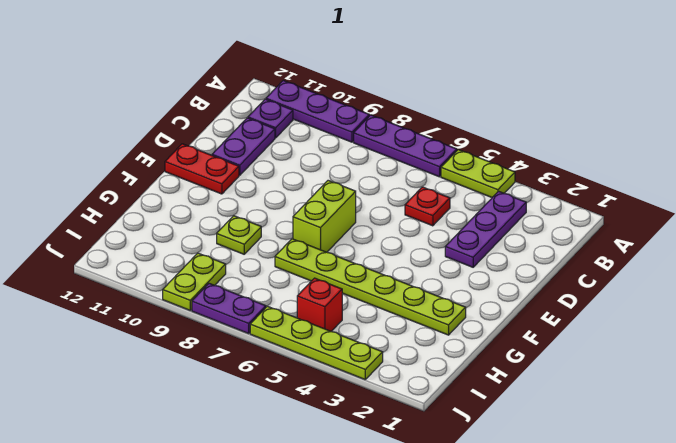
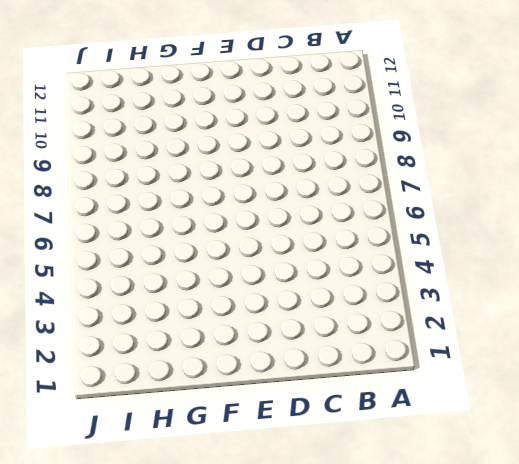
none -> lime 1x2 plate [441,150,515,197]
none -> purple 1x3 plate [354,115,457,177]
none -> purple 1x3 plate [266,81,369,142]

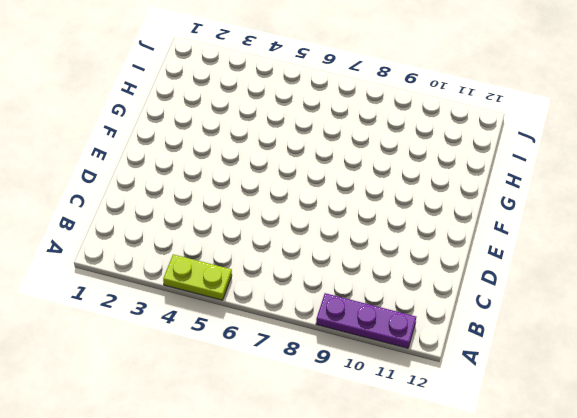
none -> purple 1x3 plate [354,115,457,177]
none -> purple 1x3 plate [445,191,526,267]
none -> purple 1x1 plate [248,99,293,138]

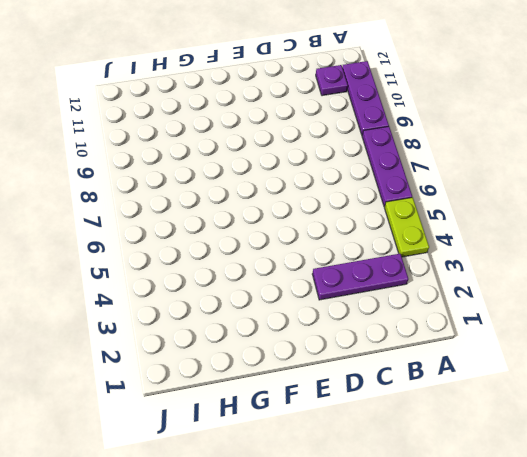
none -> red 1x1 plate [405,187,450,226]
none -> purple 1x2 plate [212,118,275,175]
none -> lime 1x2 brick [293,180,356,252]

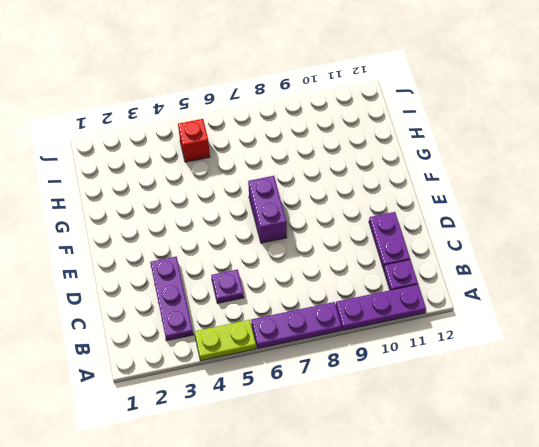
purple 1x1 plate [211,269,244,303] -> red 1x1 plate [405,187,450,226]
purple 1x2 brick [248,176,287,243] -> lime 1x2 brick [293,180,356,252]
none -> red 1x2 plate [165,144,239,194]
none -> lime 1x6 plate [275,239,466,335]
none -> lime 1x1 plate [217,216,261,254]

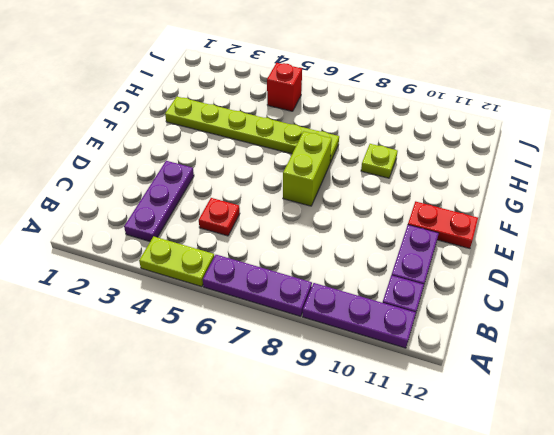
none -> lime 1x2 plate [163,253,226,310]
none -> lime 1x4 plate [250,306,383,379]
none -> purple 1x2 plate [192,283,266,333]

